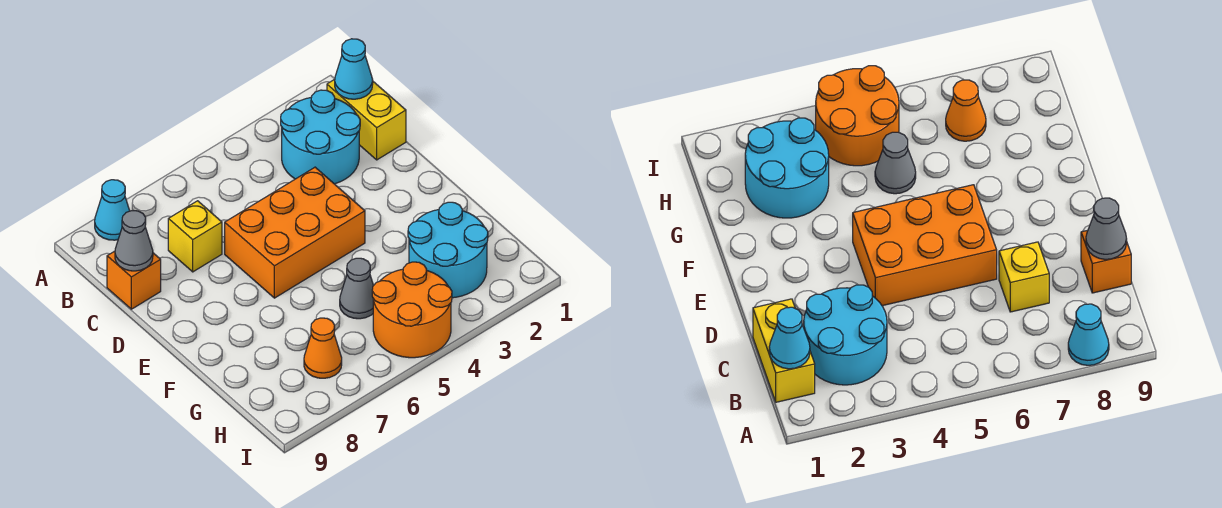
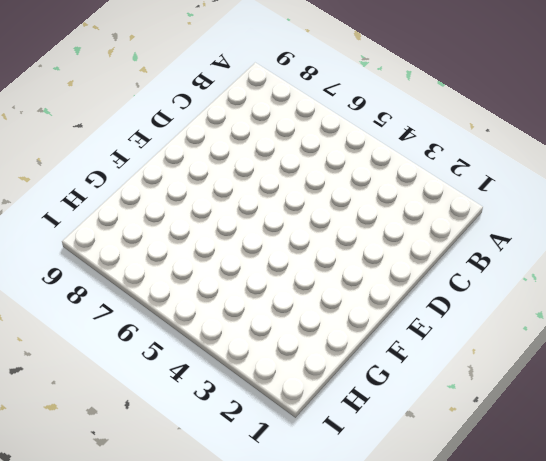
none -> cyan 1x1 cone [95,180,130,240]
none -> yellow 1x2 brick [327,79,406,160]
none -> cyan 2x2 round brick [281,90,360,184]

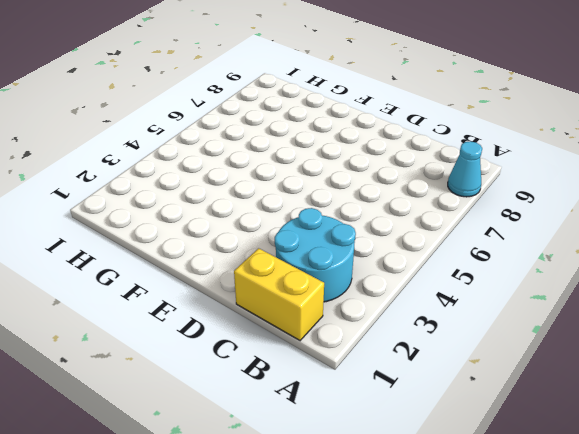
none -> yellow 1x1 brick [168,201,222,272]
none -> orange 1x1 brick [107,251,161,309]
none -> orange 2x3 brick [225,167,365,298]

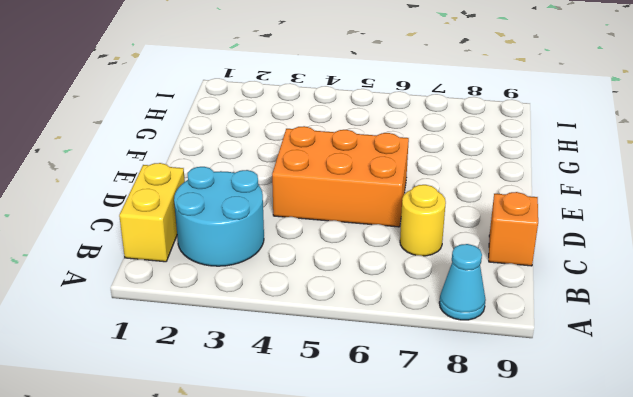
yellow 1x1 round brick [400,185,446,256] -> yellow 1x1 brick [168,201,222,272]
none -> cyan 2x2 round brick [408,202,488,298]
none -> grey 1x1 cone [340,258,374,319]
none -> orange 2x2 round brick [372,262,452,358]

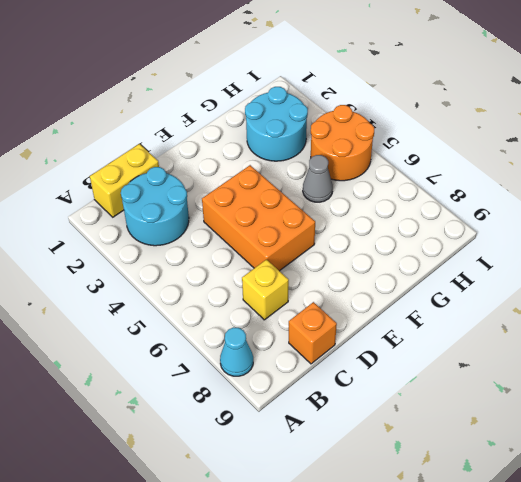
none -> orange 1x1 cone [304,318,342,378]
none -> cyan 1x1 cone [335,39,373,99]
none -> grey 1x1 cone [115,211,153,271]

